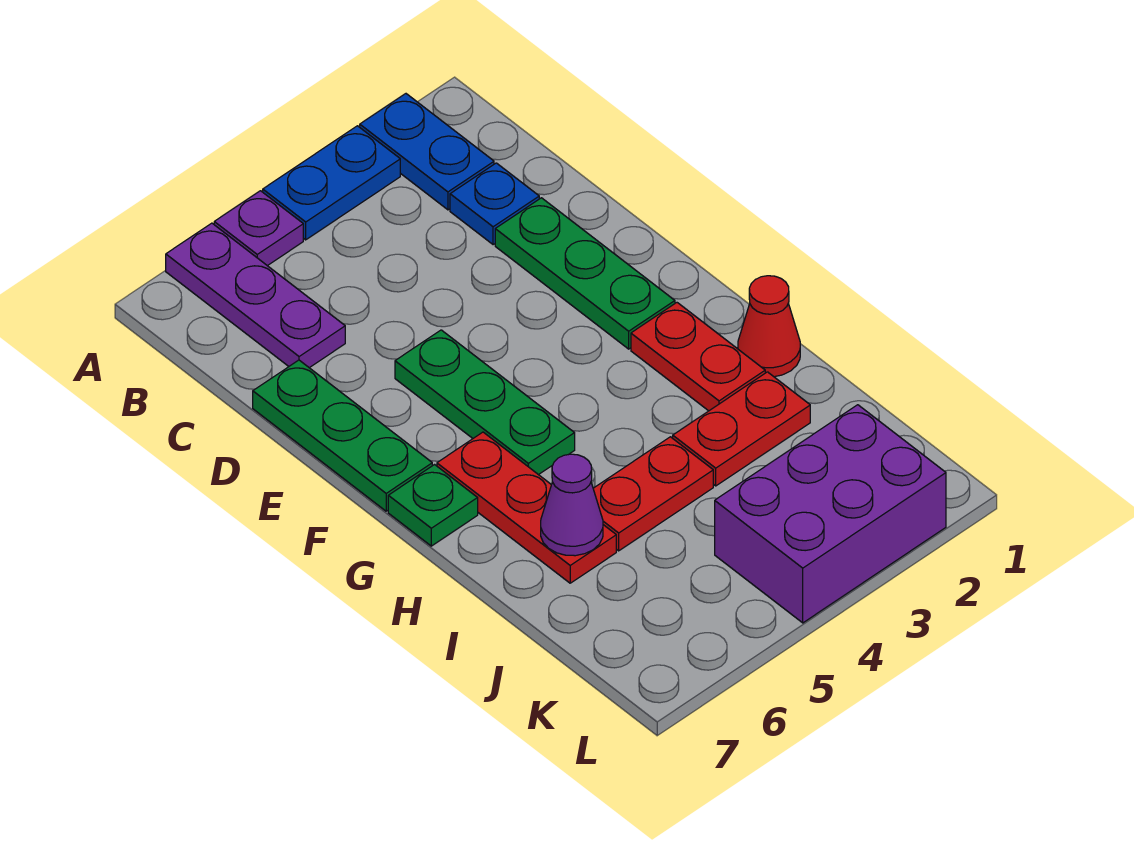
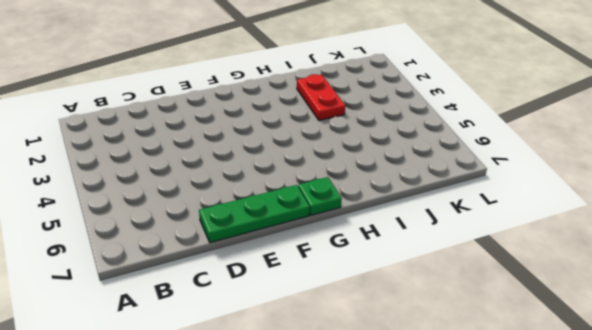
none -> blue 1x2 plate [360,94,494,210]
none -> blue 1x2 plate [263,126,400,240]
none -> purple 1x1 plate [214,191,303,266]

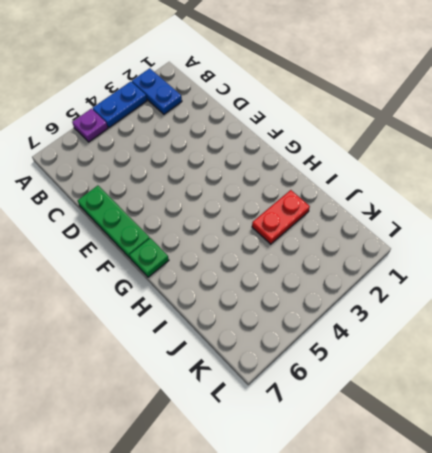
none -> purple 1x3 plate [166,223,345,368]
none -> blue 1x1 plate [450,163,539,245]
none -> green 1x3 plate [495,198,675,349]

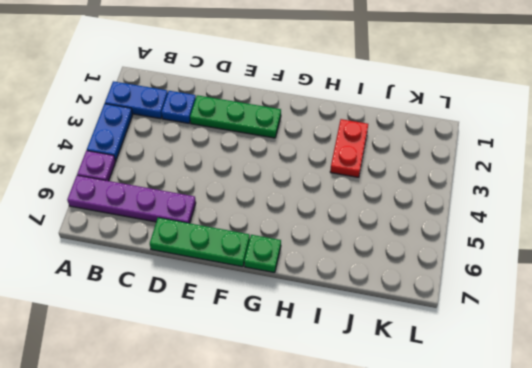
purple 1x4 plate [67,175,196,223] -> purple 1x3 plate [166,223,345,368]
none -> green 1x3 plate [395,330,575,475]
none -> red 1x2 plate [631,303,765,411]
none -> red 1x3 plate [437,432,616,583]

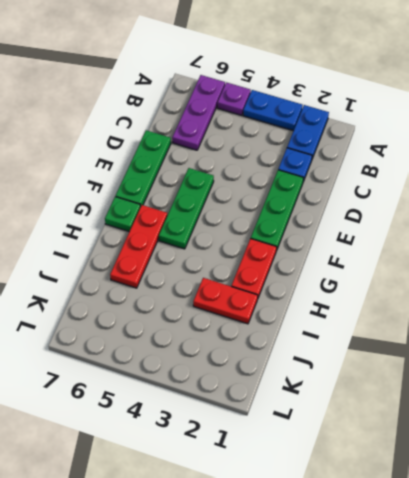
none -> red 1x1 cone [738,276,800,377]
none -> red 1x2 plate [593,437,713,551]
none -> purple 2x3 brick [715,405,946,623]

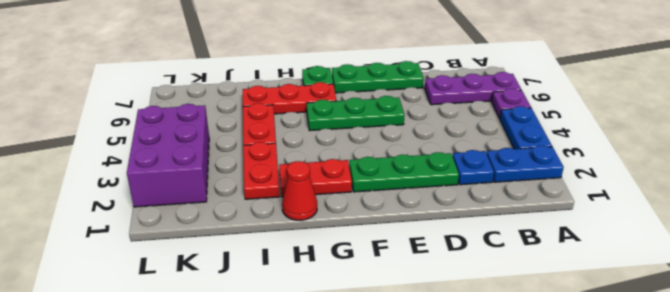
none -> purple 1x1 cone [541,454,603,556]

